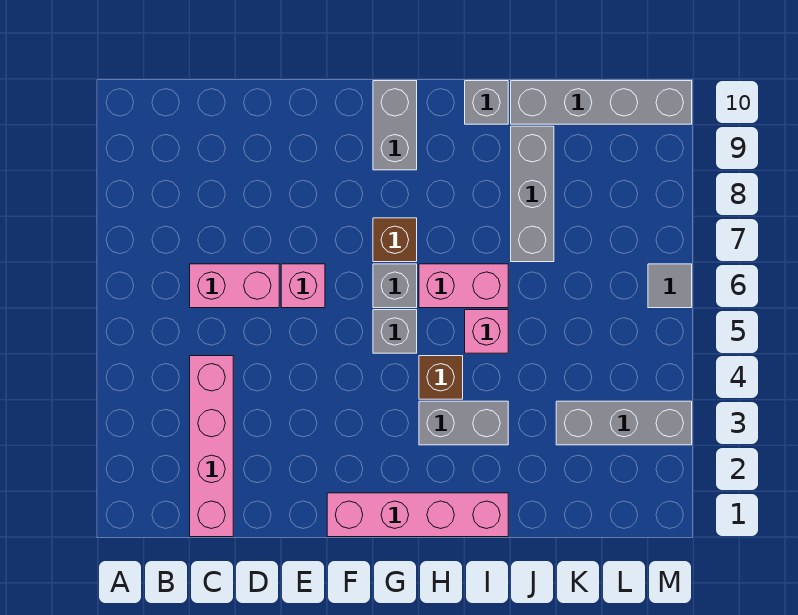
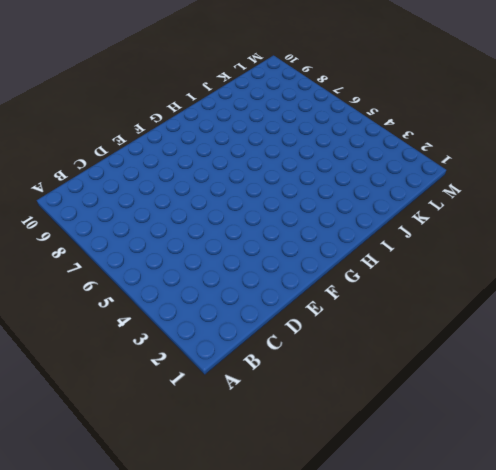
none -> pink 1x4 brick [190,356,233,537]
none -> pink 1x2 brick [190,264,279,308]
none -> pink 1x1 brick [281,264,325,308]

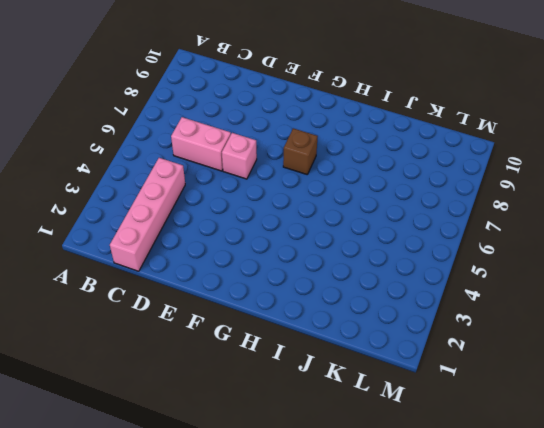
none -> pink 1x4 brick [327,493,508,537]
none -> grey 1x1 brick [373,310,417,353]
none -> grey 1x1 brick [373,264,417,308]

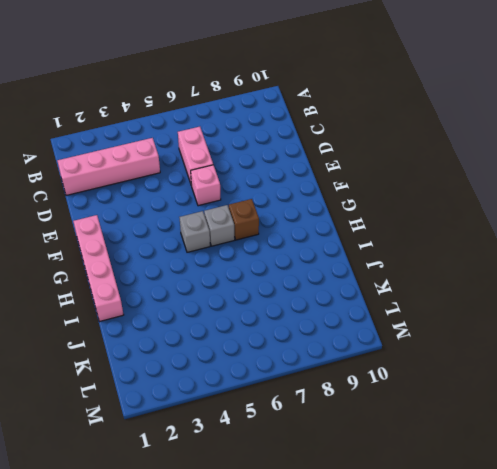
none -> grey 1x2 brick [373,81,417,170]
none -> grey 1x2 brick [419,401,508,445]
none -> brown 1x1 brick [419,356,463,399]

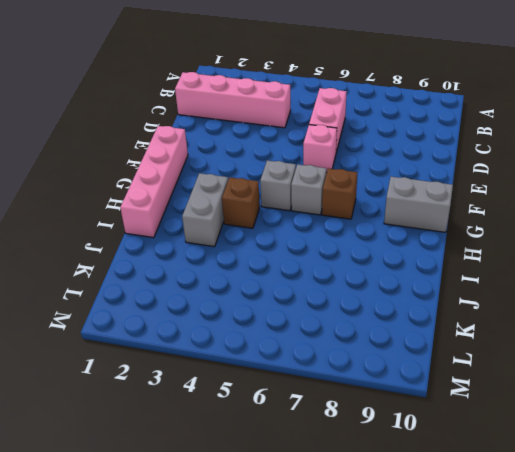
none -> pink 1x2 brick [419,264,508,308]
none -> pink 1x1 brick [465,310,508,353]
none -> grey 1x1 brick [465,81,508,124]

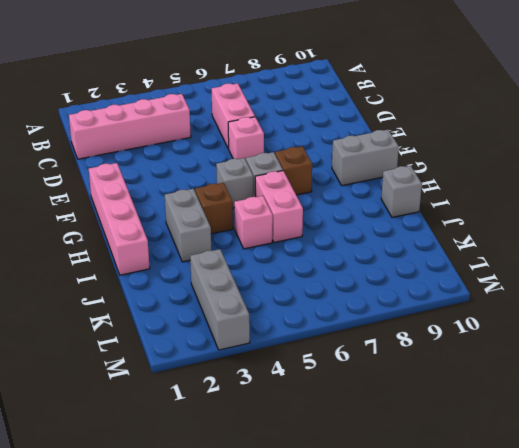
none -> grey 1x3 brick [511,126,554,262]
none -> grey 1x4 brick [511,81,692,124]
none -> grey 1x1 tile [648,264,692,308]

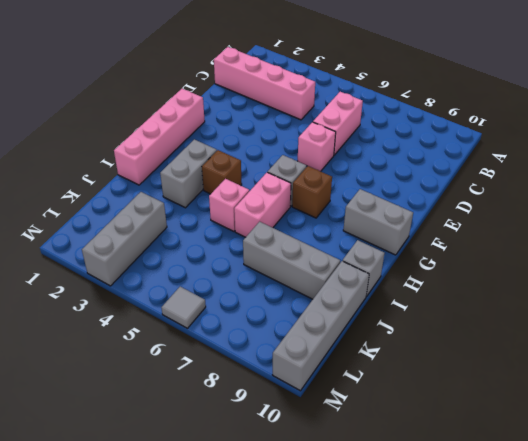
none -> grey 1x1 brick [373,310,417,353]

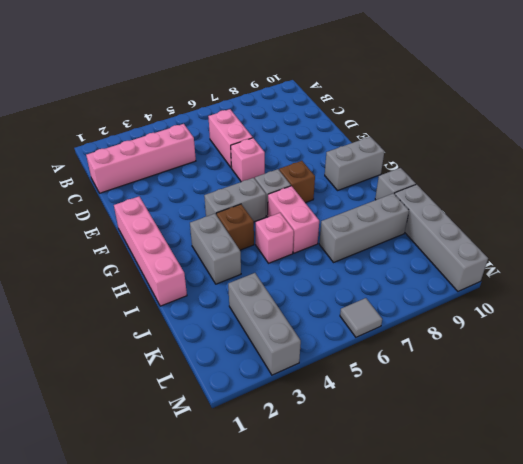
grey 1x2 brick [204,178,266,222] -> grey 1x1 brick [373,310,417,353]

